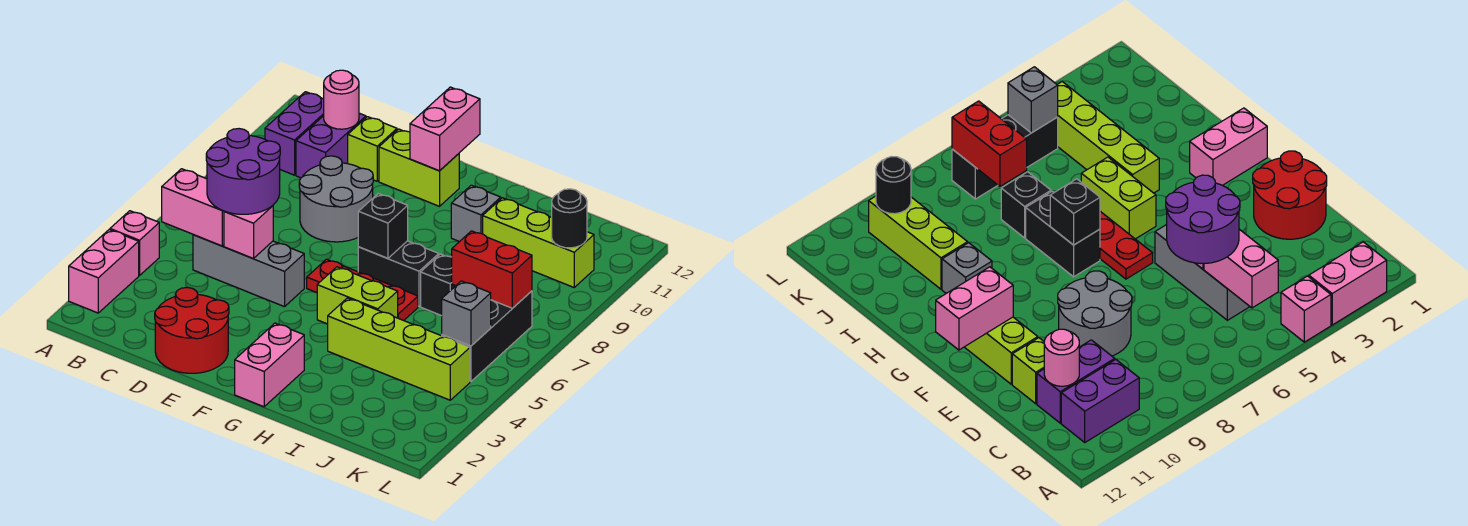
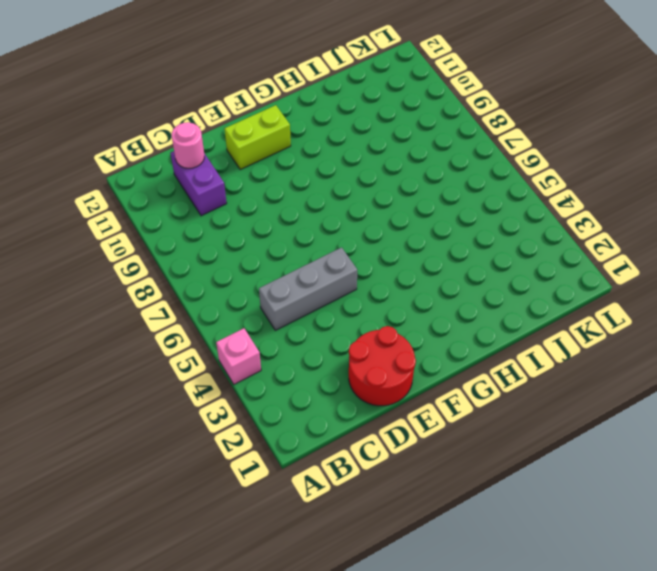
none -> pink 1x2 brick [69,230,139,313]
none -> purple 1x2 brick [265,92,324,175]
none -> grey 2x2 round brick [299,156,373,242]

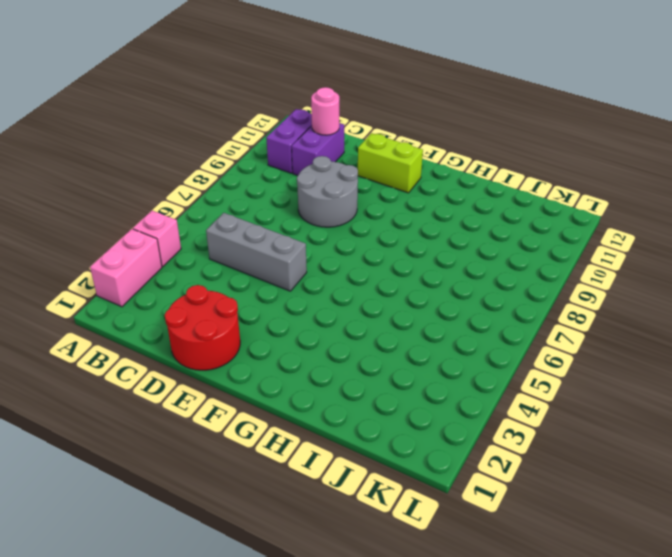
none -> lime 1x1 brick [348,117,397,181]
none -> red 1x3 plate [307,259,418,321]
none -> pink 1x2 brick [235,323,304,407]

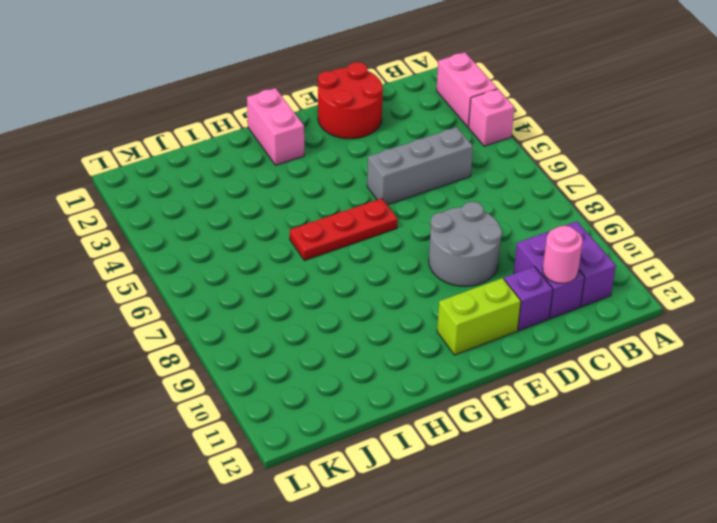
purple 1x1 brick [504,266,553,331] -> lime 1x1 brick [348,117,397,181]
none -> lime 1x2 brick [317,267,398,324]
none -> black 1x2 brick [358,241,439,306]
none -> lime 1x4 brick [328,298,470,400]

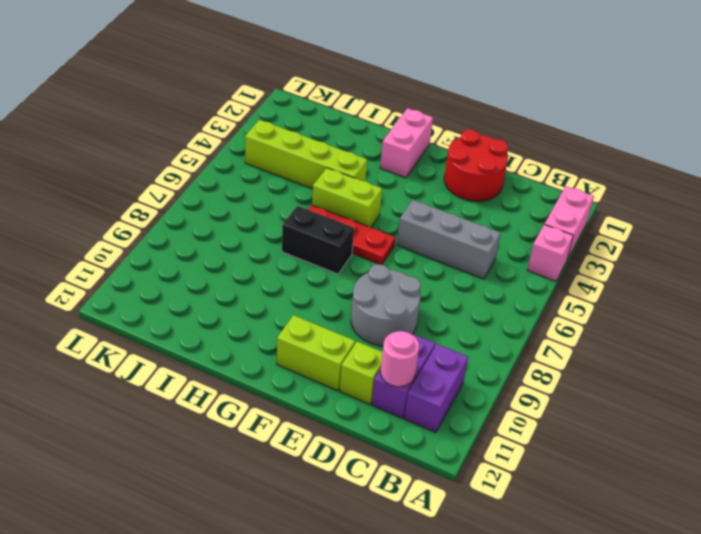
none -> grey 1x1 brick [451,185,501,242]
none -> black 1x1 brick [421,254,455,316]
none -> lime 1x3 brick [483,198,594,287]

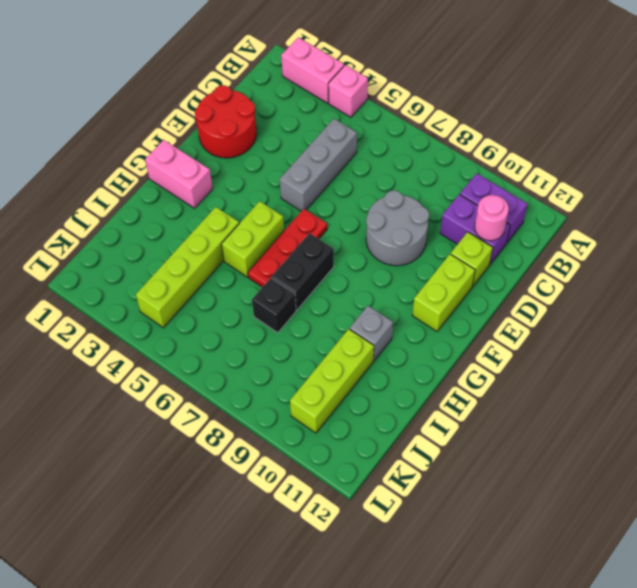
none -> black 1x3 brick [442,291,532,381]
none -> pink 1x2 brick [162,169,224,246]
none -> pink 1x1 brick [224,206,273,259]

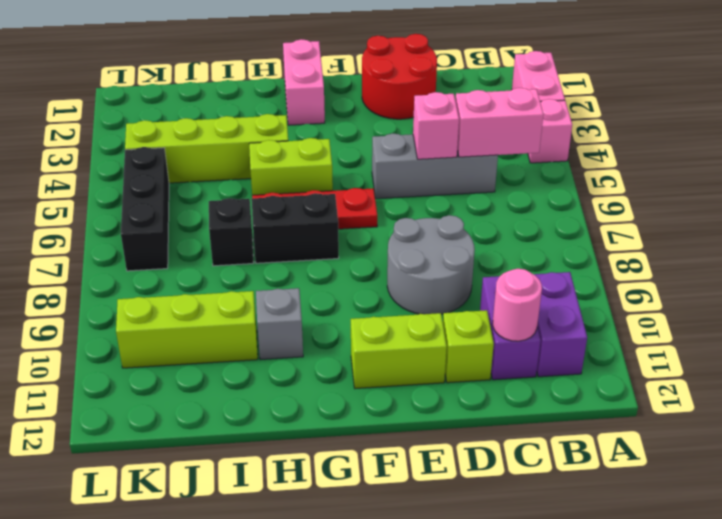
none -> pink 1x2 brick [410,87,480,171]
none -> black 1x1 brick [358,194,408,258]
none -> red 1x2 brick [452,231,532,308]

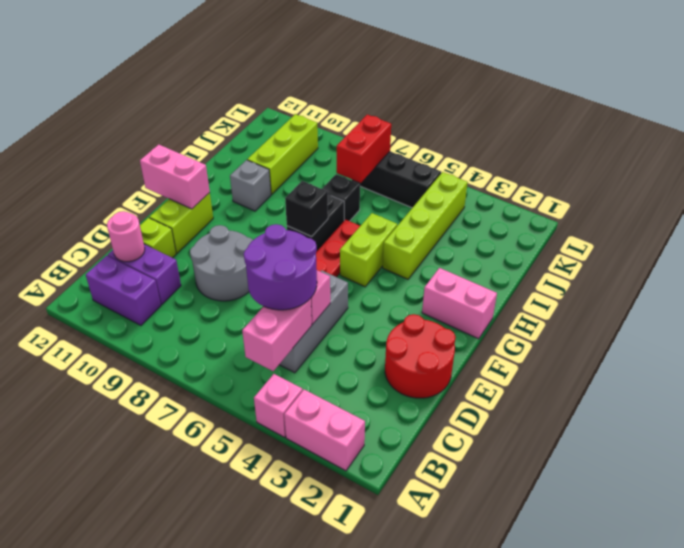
none -> grey 1x1 brick [442,281,491,346]
none -> black 1x1 round brick [552,189,587,248]

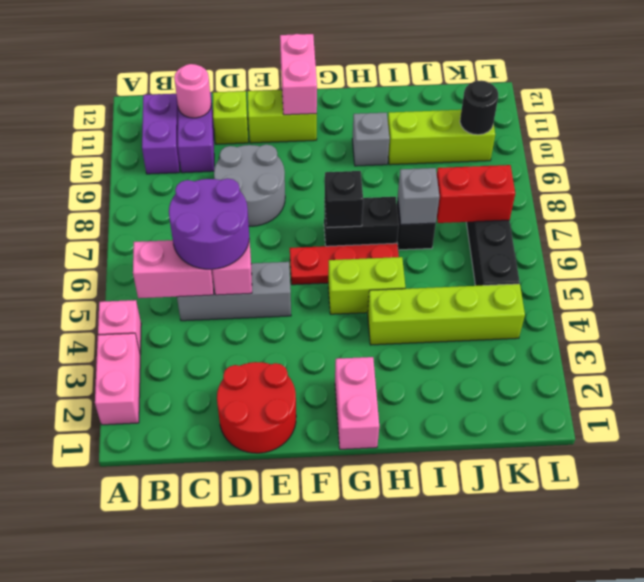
grey 1x1 brick [398,168,439,225] -> grey 1x1 brick moved to [442,281,491,346]

